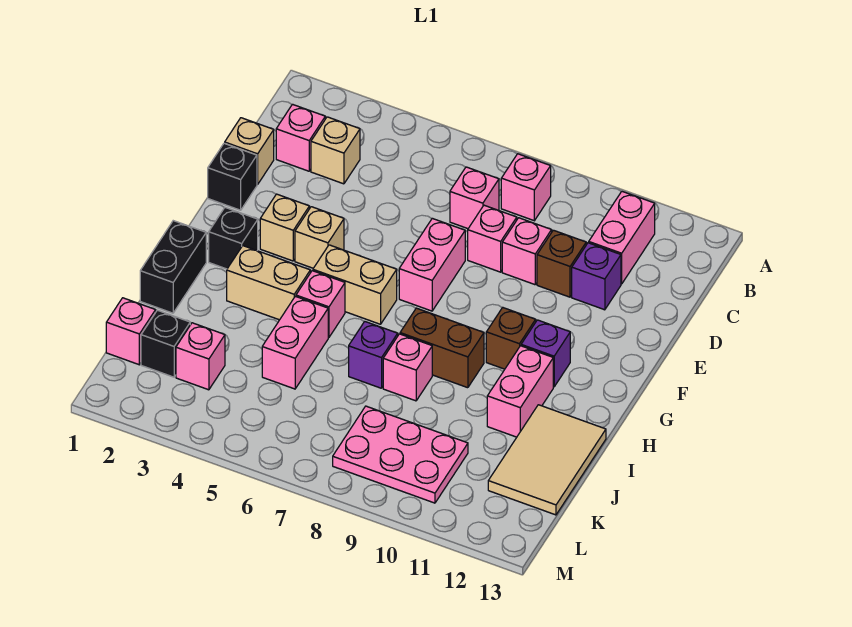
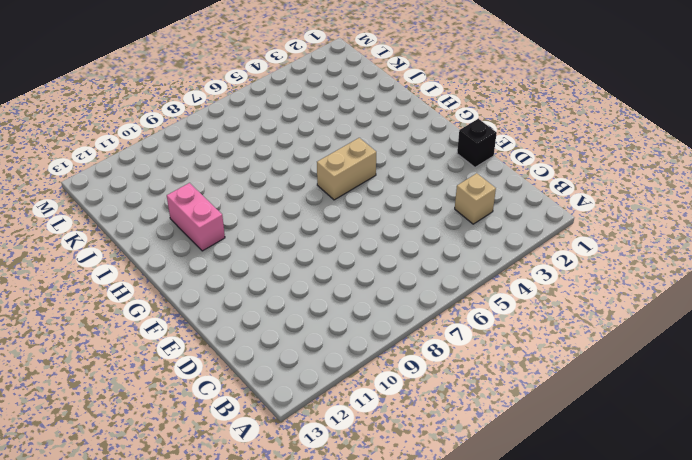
none -> pink 1x1 brick [501,154,551,221]
none -> pink 1x2 brick [589,191,655,284]
none -> pink 1x1 brick [276,104,325,171]
none -> pink 1x1 brick [450,167,499,229]

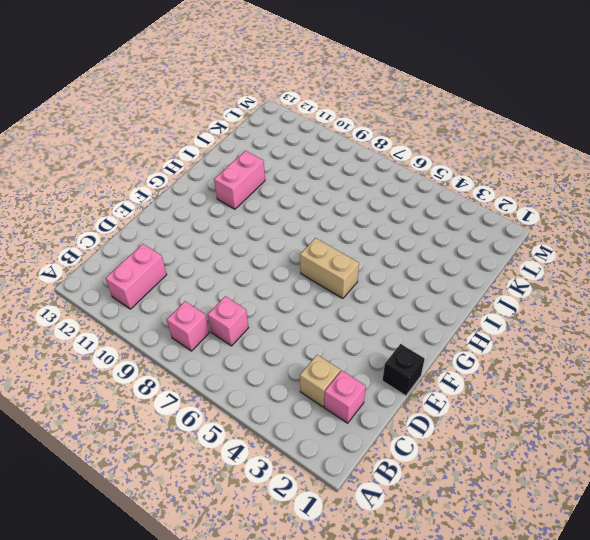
none -> tan 1x1 brick [225,118,274,185]
none -> pink 1x1 brick [468,205,517,272]
none -> pink 1x1 brick [502,218,552,285]
none -> brown 1x1 brick [537,230,586,297]

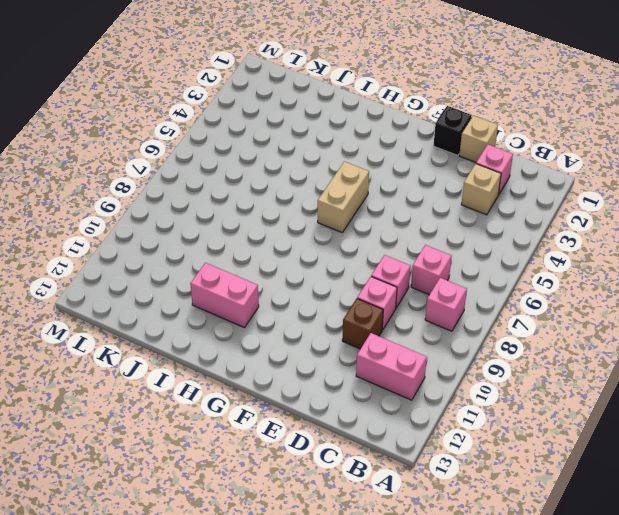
none -> purple 1x1 brick [572,243,621,310]
none -> pink 1x2 brick [399,218,465,311]
none -> tan 1x1 brick [260,194,309,261]
none -> tan 1x1 brick [295,207,344,268]

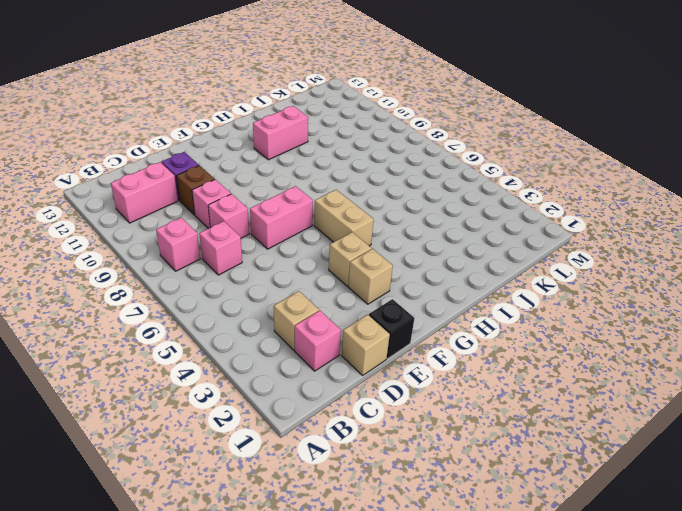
none -> black 1x1 brick [209,208,258,269]
none -> brown 1x1 brick [486,307,536,369]
none -> purple 1x1 brick [521,320,570,387]
none -> black 1x2 brick [140,221,206,313]

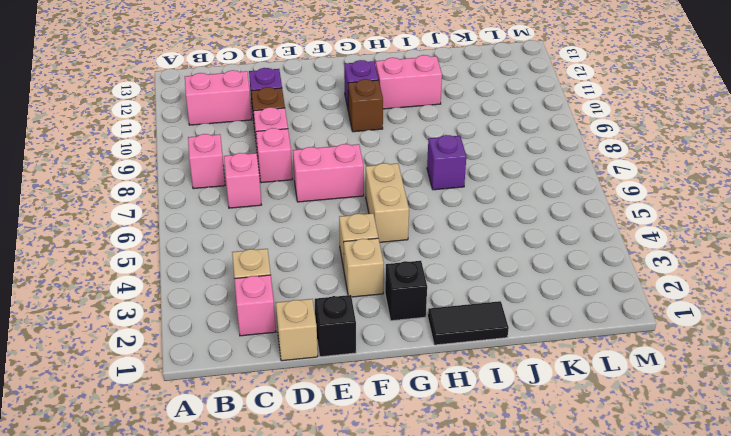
black 1x2 tile [428,301,509,345] -> black 1x2 brick [140,221,206,313]
none -> tan 1x2 brick [227,246,310,320]
none -> pink 1x1 brick [296,271,345,338]
none -> brown 1x2 brick [400,308,484,388]
none -> pink 1x2 brick [262,296,328,389]

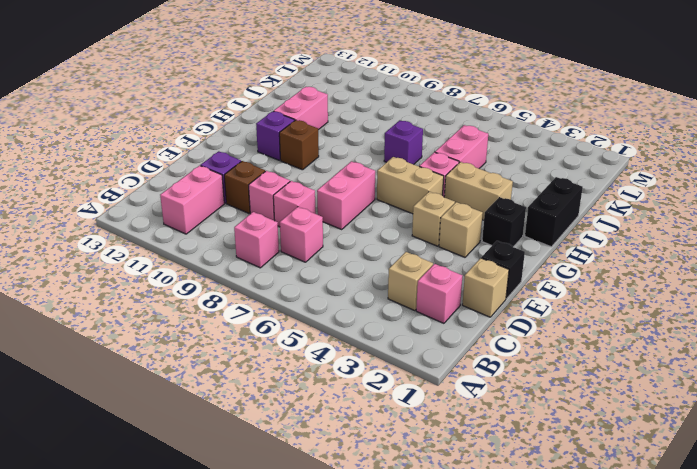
none -> brown 1x2 brick [400,308,484,388]
none -> pink 1x1 brick [383,334,432,401]
none -> tan 2x3 tile [488,405,606,515]
none -> pink 1x1 brick [106,298,156,365]

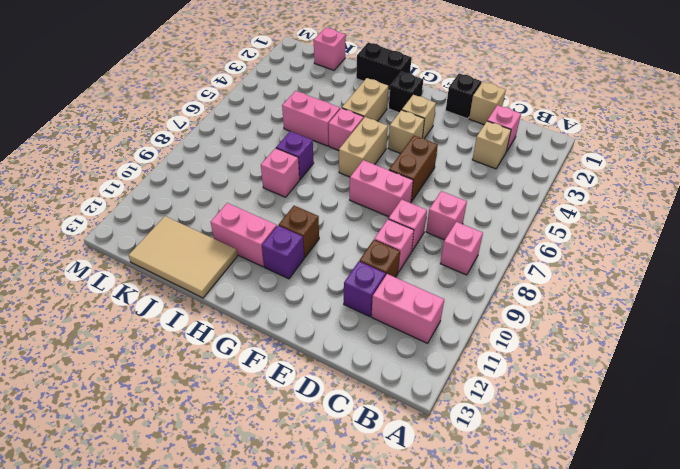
brown 1x2 brick [389,136,438,202] -> brown 1x2 brick moved to [400,308,484,388]
none -> black 1x1 brick [141,310,190,377]
none -> pink 1x1 brick [176,323,225,390]
none -> pink 2x3 plate [333,406,468,503]

